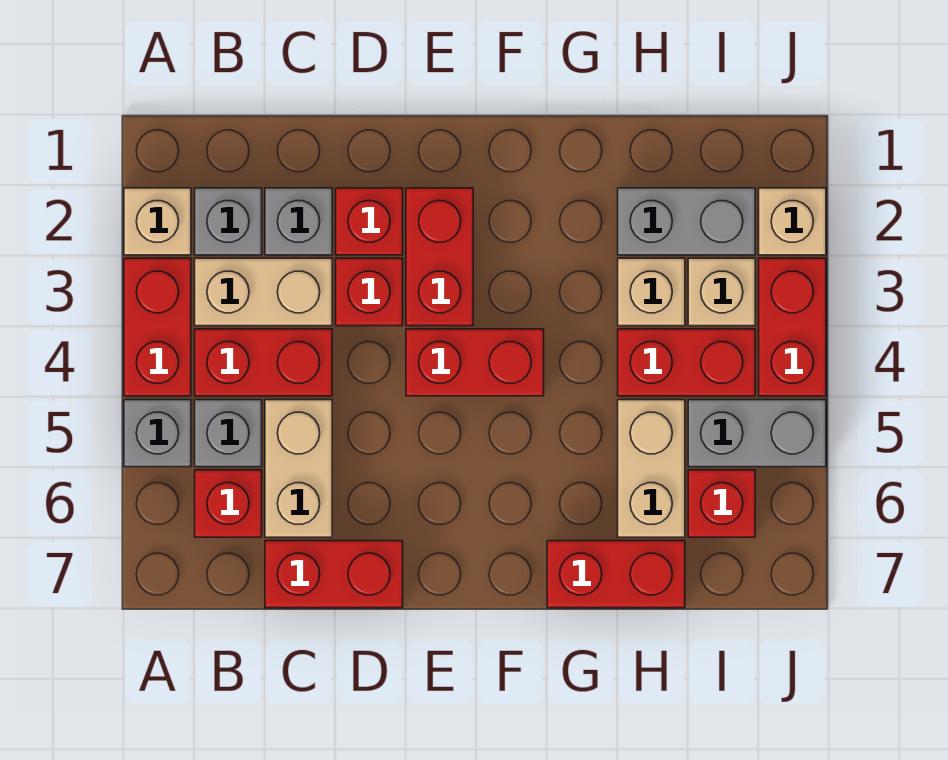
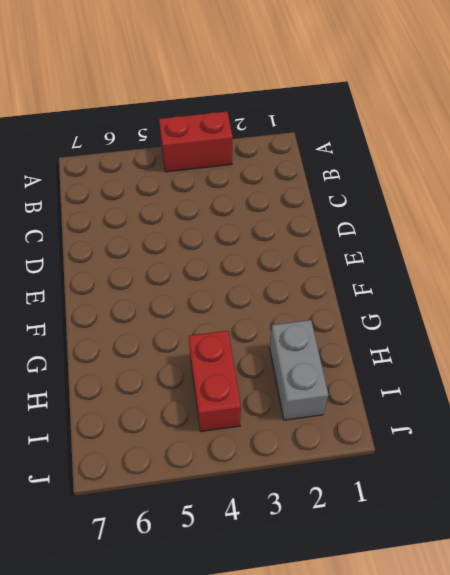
none -> tan 1x1 brick [124,188,191,255]
none -> grey 1x1 brick [124,400,191,467]
none -> grey 1x1 brick [195,188,262,255]

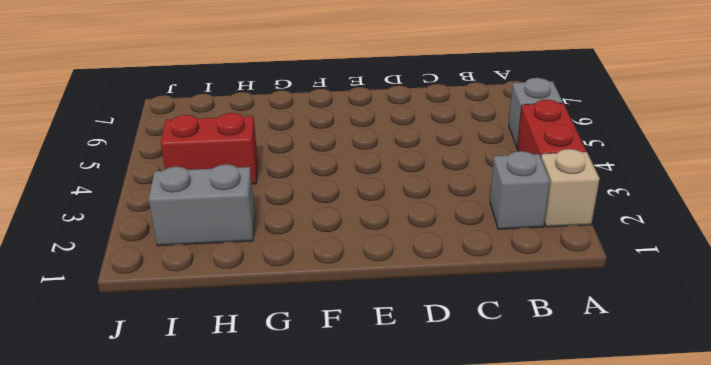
none -> tan 1x2 brick [195,258,332,326]
none -> red 1x2 brick [195,329,332,396]
none -> grey 1x1 brick [195,400,262,467]

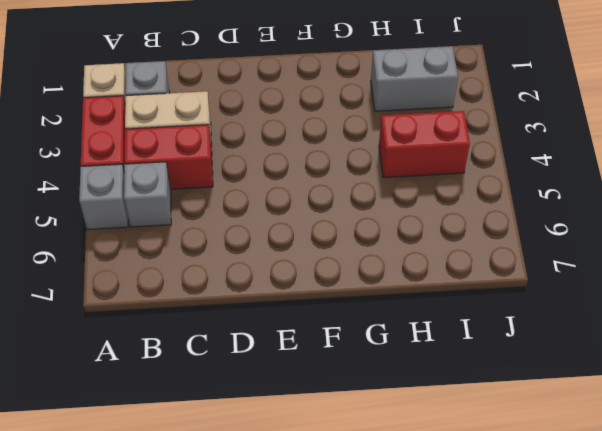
none -> red 1x1 brick [195,470,262,537]
none -> grey 1x1 brick [265,188,332,255]
none -> tan 1x2 brick [265,400,332,537]

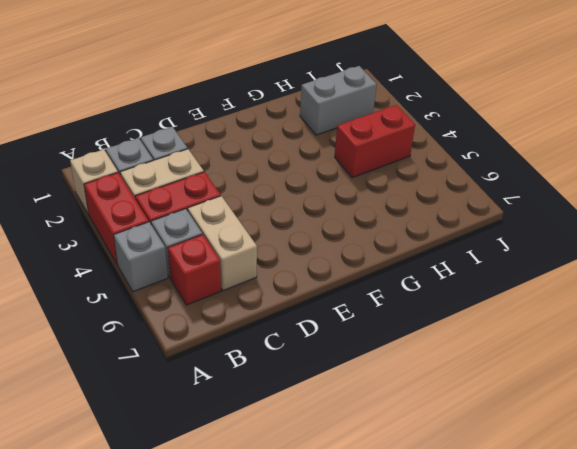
none -> red 1x2 brick [265,541,403,608]
none -> red 1x1 brick [336,188,403,255]
none -> red 1x1 brick [336,258,403,326]

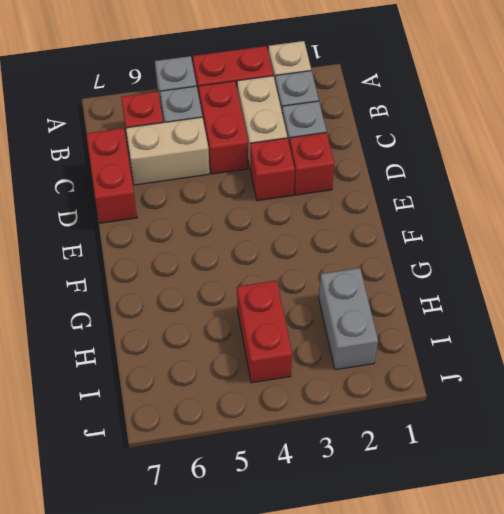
none -> red 1x2 brick [406,188,473,326]
none -> red 1x2 brick [406,329,544,396]
none -> red 1x2 brick [547,541,685,608]

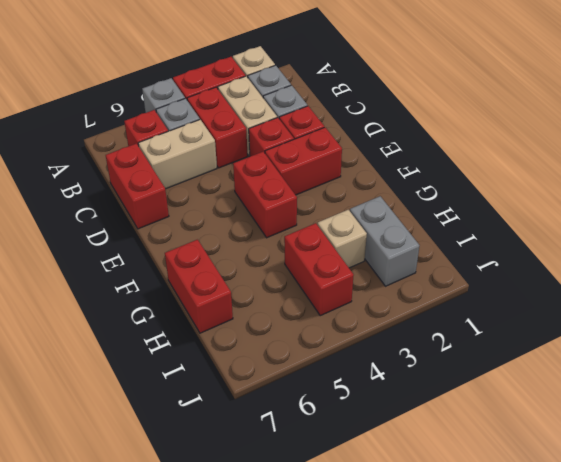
none -> tan 1x2 brick [618,400,685,537]
none -> tan 1x1 brick [688,258,755,326]
none -> grey 1x2 brick [688,400,826,467]

